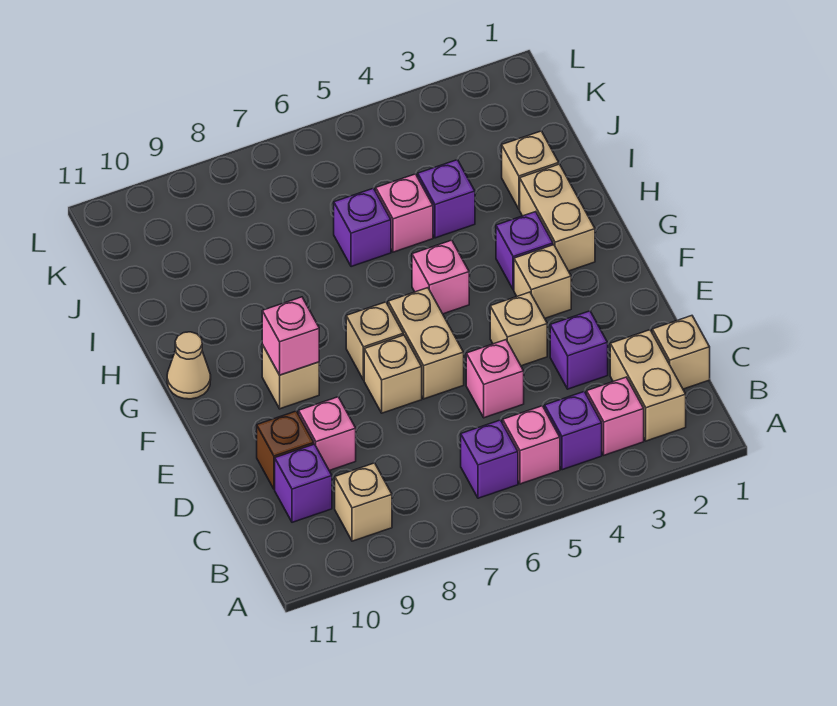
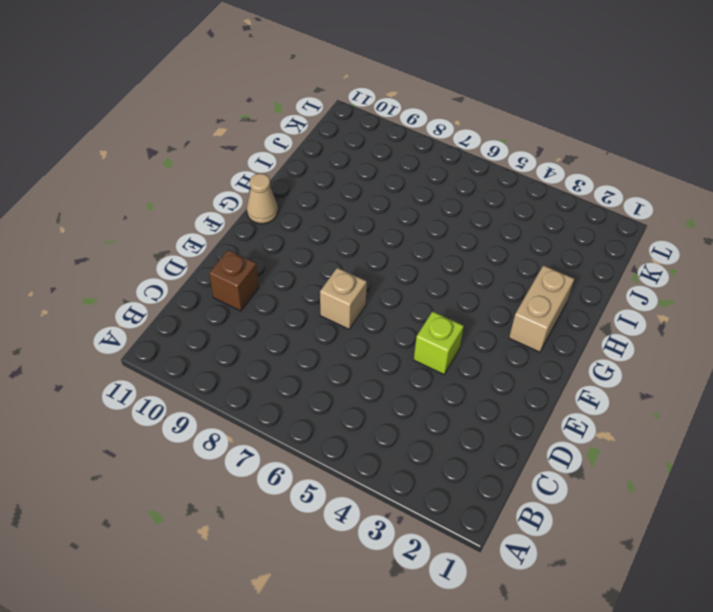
lime 1x1 brick [414,311,464,374] -> tan 1x1 brick [490,292,547,366]
none -> tan 1x2 brick [610,330,686,441]
none -> pink 1x1 brick [587,377,644,455]
none -> purple 1x1 brick [545,391,602,470]

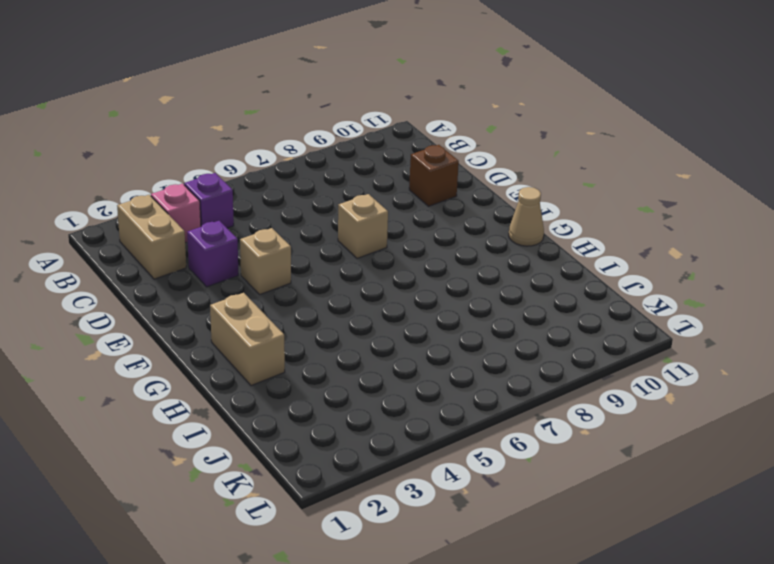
none -> pink 1x1 brick [503,406,560,484]
none -> purple 1x1 brick [461,420,518,498]
none -> tan 1x1 brick [335,463,392,541]

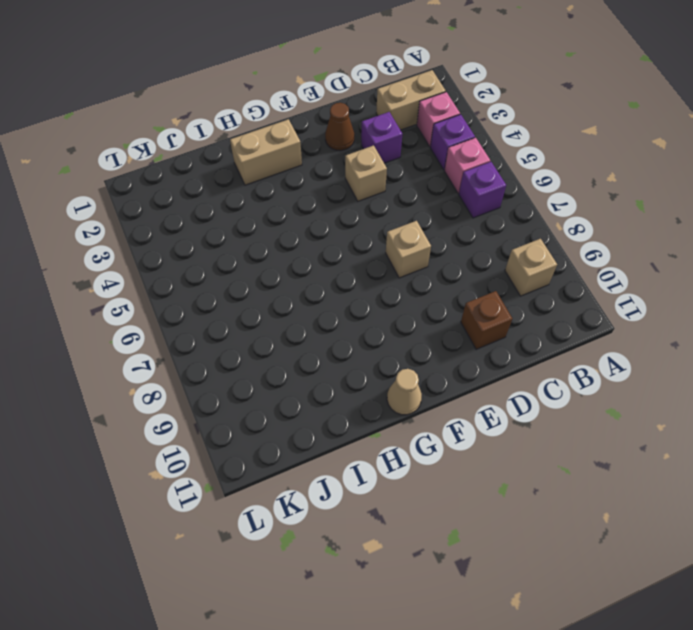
brown 1x1 cone [325,103,354,151] -> none
none -> tan 1x1 brick [652,316,710,389]
none -> purple 1x1 brick [275,444,332,522]
none -> pink 1x1 brick [466,340,524,418]

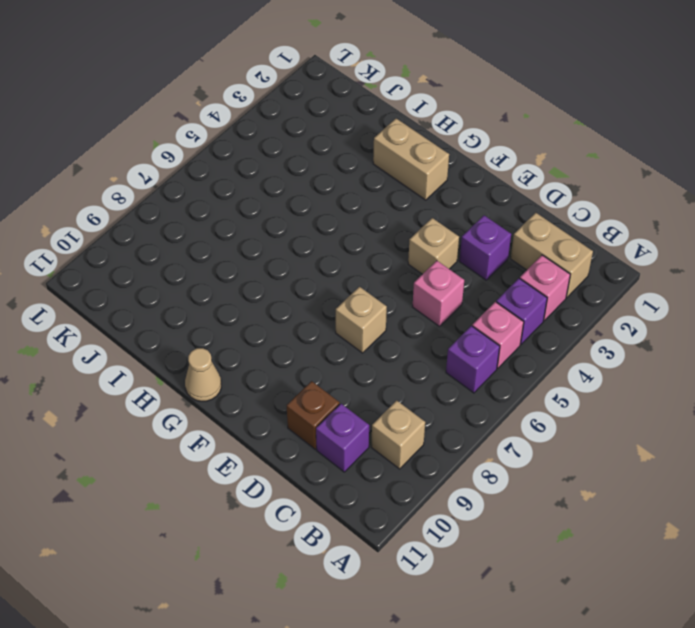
none -> tan 1x1 brick [652,316,710,389]
none -> pink 1x1 brick [299,397,356,471]
none -> tan 1x2 brick [388,288,464,399]

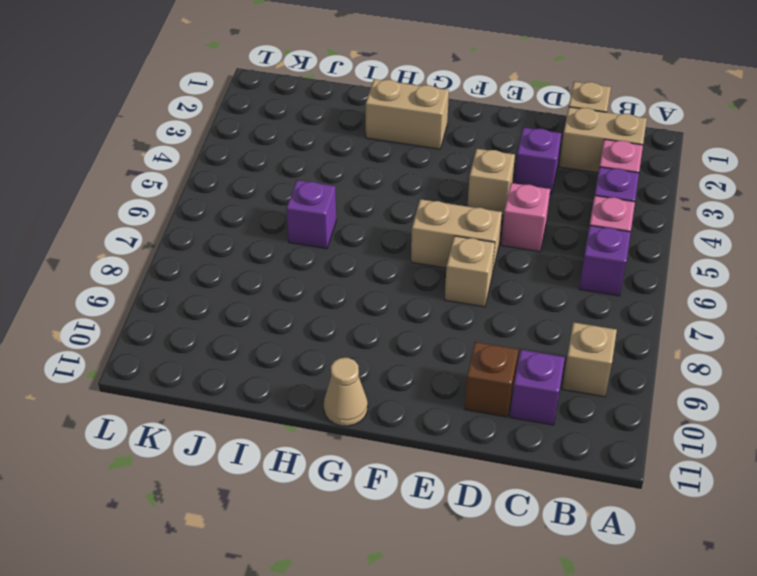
none -> pink 1x1 brick [299,397,356,471]
none -> tan 1x1 brick [514,245,571,318]
none -> tan 1x1 brick [346,302,403,380]

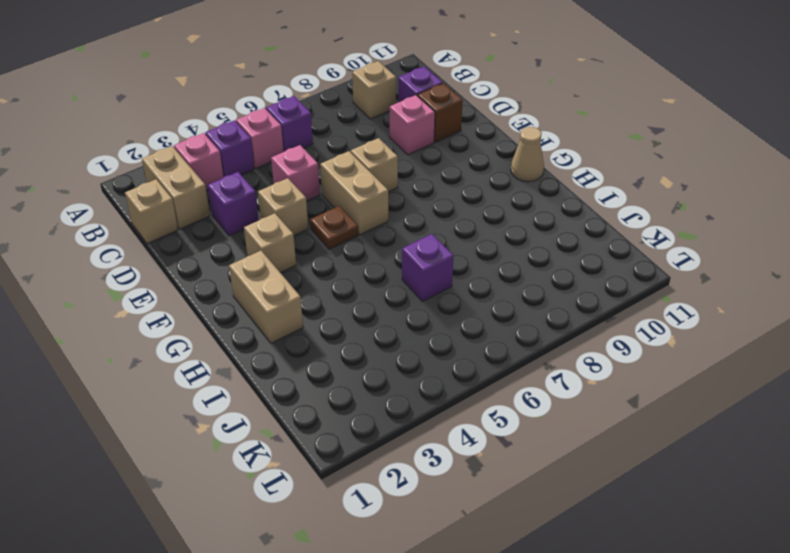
brown 1x1 plate [310,206,358,249] -> none
none -> tan 1x1 brick [346,302,403,380]
none -> tan 1x1 brick [262,345,319,409]
none -> purple 1x1 brick [496,212,553,290]

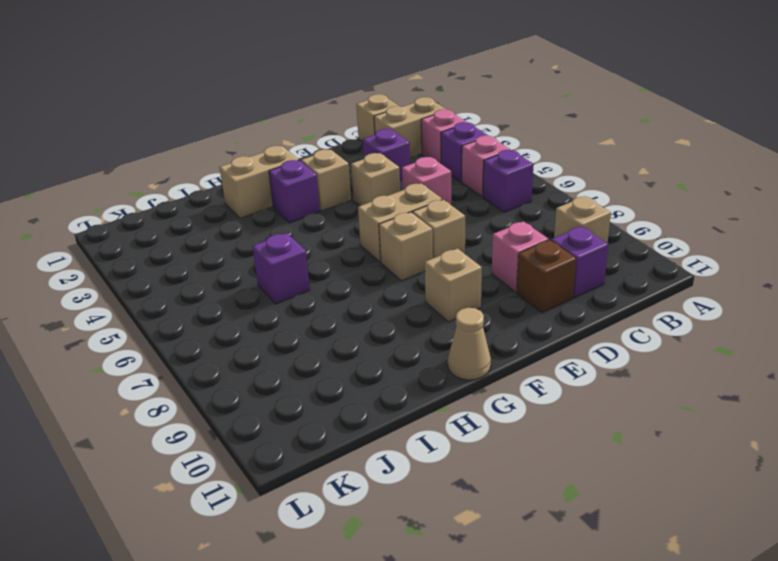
none -> pink 1x1 brick [412,240,469,314]
none -> tan 1x1 brick [502,131,559,209]
none -> purple 1x1 brick [418,160,475,238]

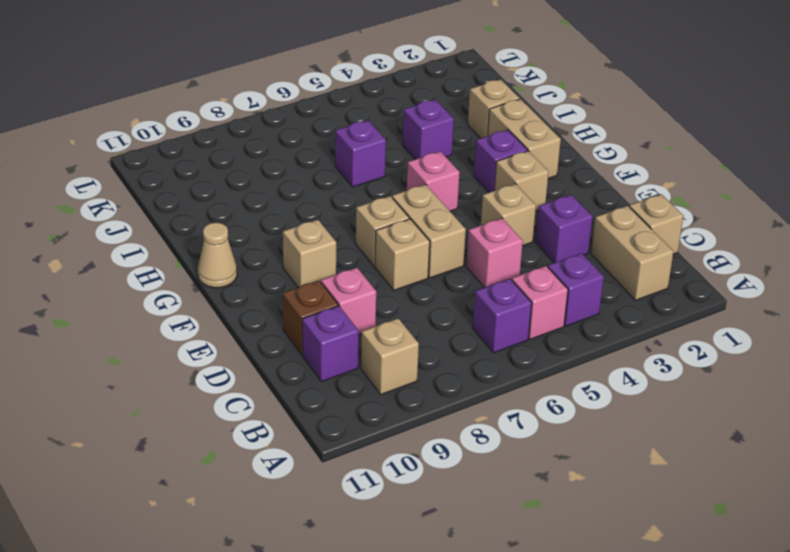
none -> pink 1x1 brick [587,377,644,455]
none -> pink 1x1 brick [376,174,433,252]
none -> pink 1x1 brick [262,297,319,375]

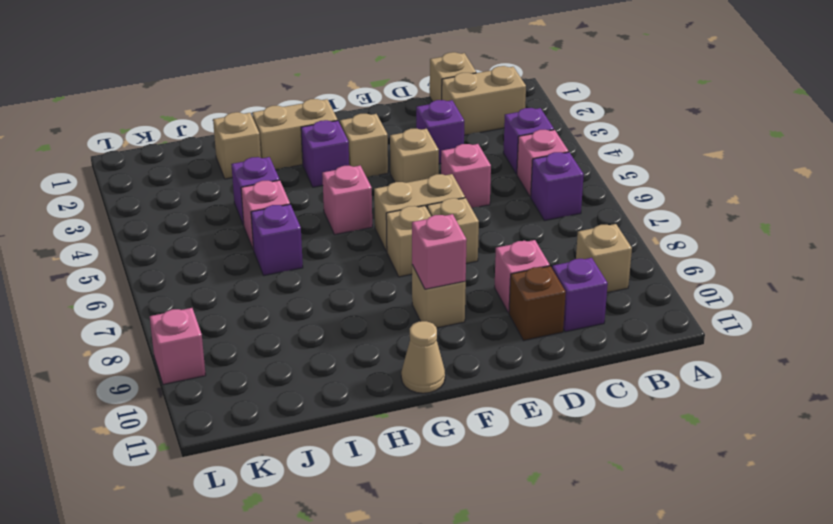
pink 1x1 brick [150,308,206,385] -> pink 1x1 brick moved to [587,377,644,455]

